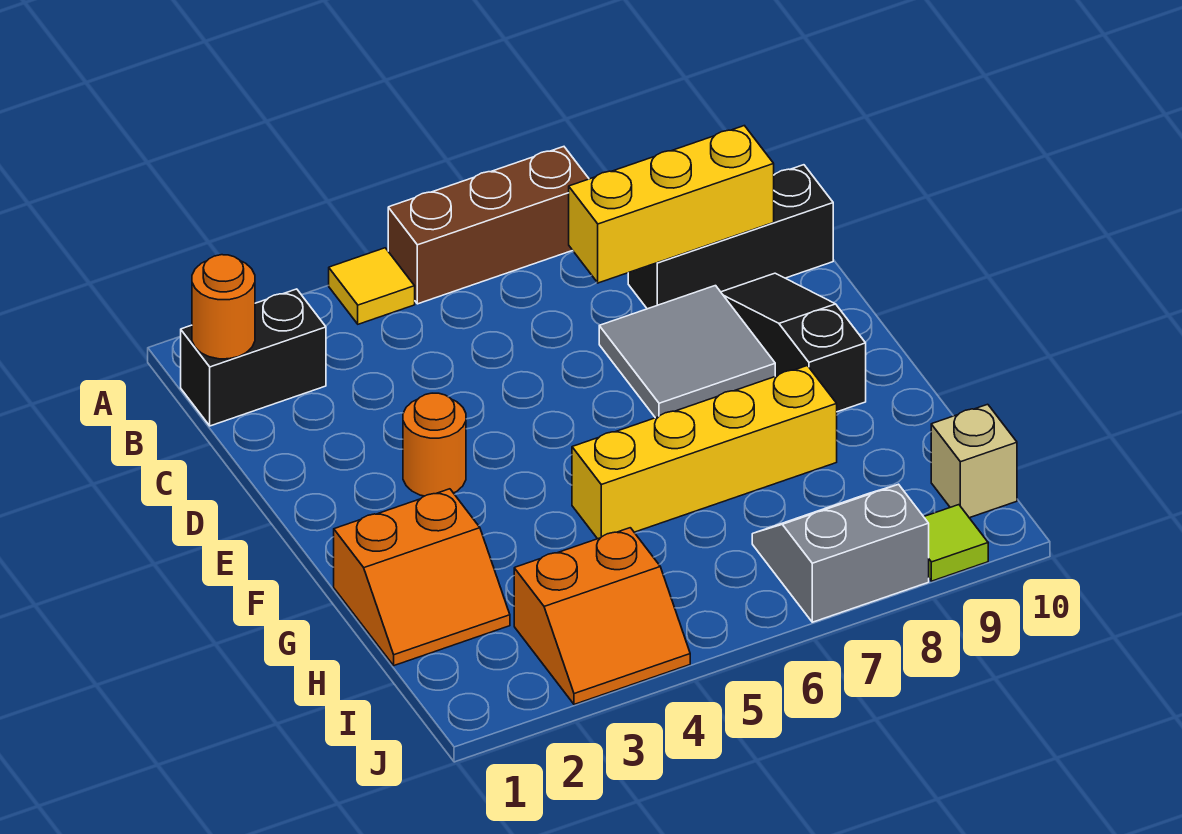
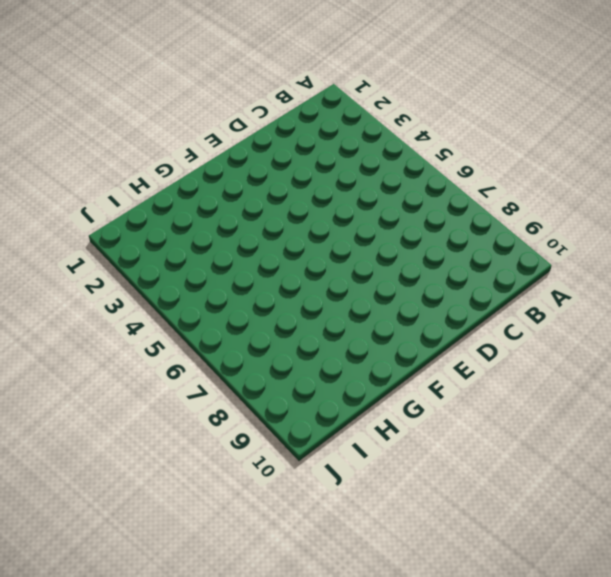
none -> yellow 1x1 tile [329,248,415,324]
none -> brown 1x3 brick [388,147,589,304]
none -> black 1x2 brick [181,289,326,426]

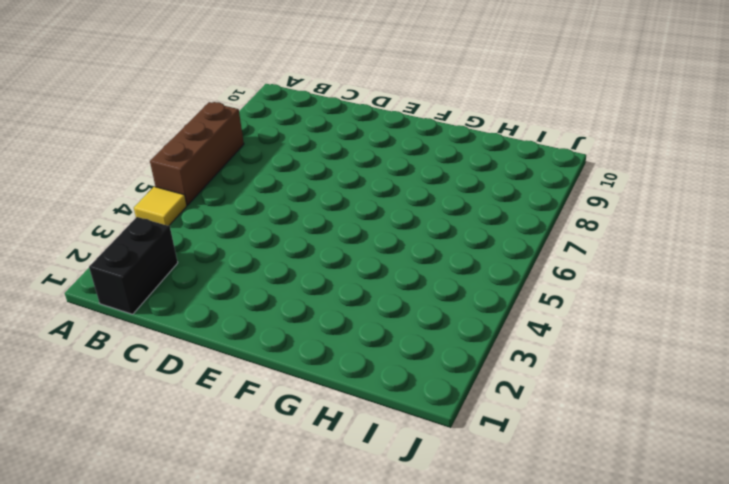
none -> black 1x3 brick [628,165,833,309]
none -> grey 2x2 tile [599,286,775,418]
none -> black 1x3 slope [721,273,866,412]

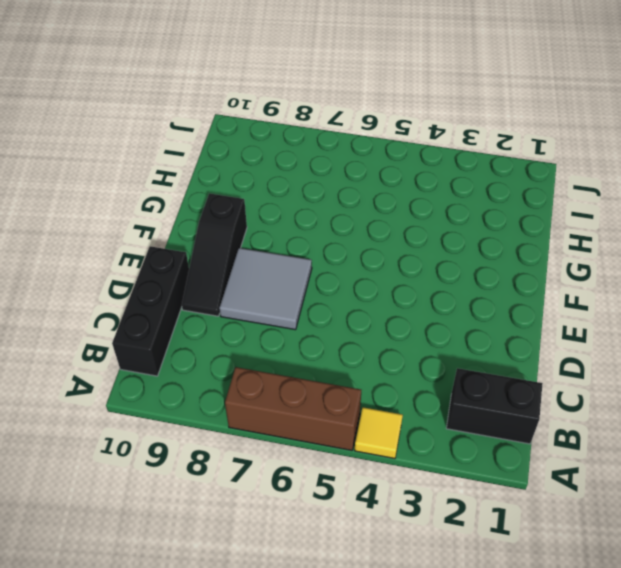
black 1x3 brick [112,246,189,376] -> black 1x3 brick turned to [628,165,833,309]
none -> orange 1x1 round brick [403,393,466,496]
none -> orange 2x2 slope [334,489,510,666]
none -> yellow 1x4 brick [572,366,837,539]

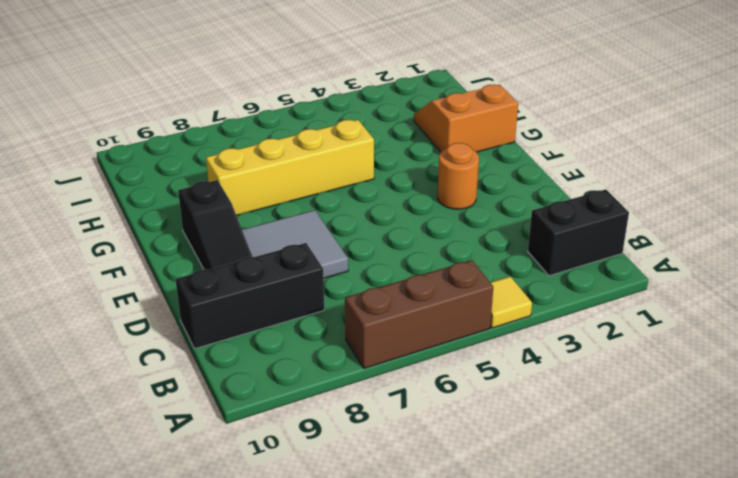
none -> orange 2x2 slope [514,528,690,704]
none -> grey 2x2 slope [752,484,929,622]
none -> tan 1x1 brick [931,404,1017,518]

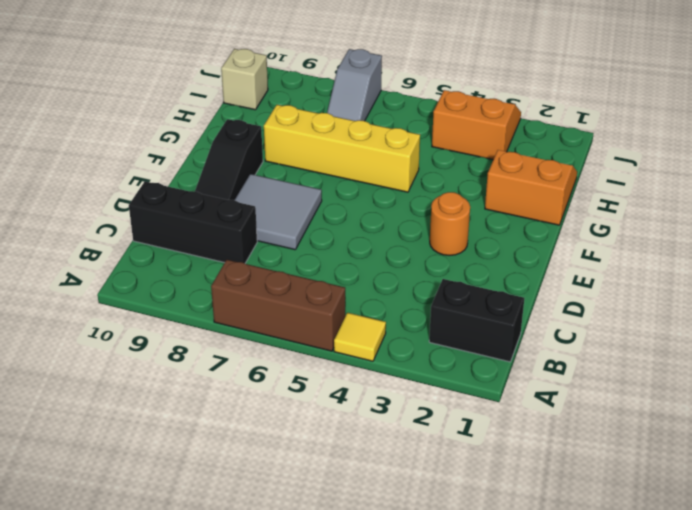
grey 1x2 slope [327,49,382,121] -> grey 2x2 slope [752,484,929,622]
none -> lime 1x1 tile [924,505,988,581]
none -> orange 1x1 round brick [192,255,255,359]
none -> yellow 1x3 brick [569,126,774,283]

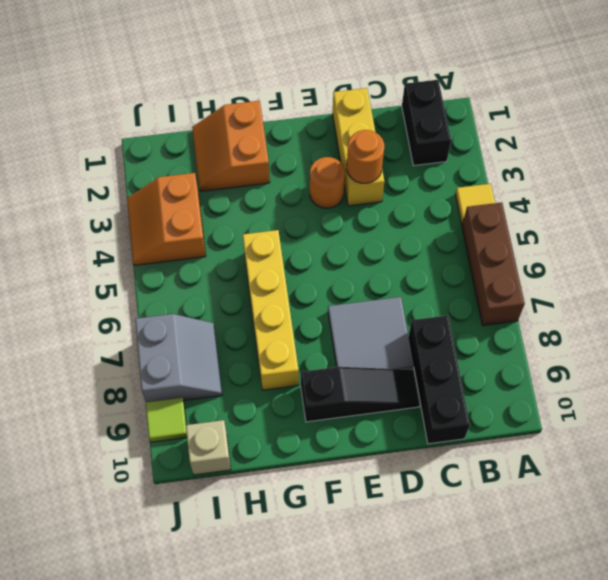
yellow 1x3 brick [333,88,384,206] -> yellow 1x3 brick moved to [569,126,774,283]
orange 1x1 round brick [347,130,384,183] -> orange 1x1 round brick moved to [192,255,255,359]

